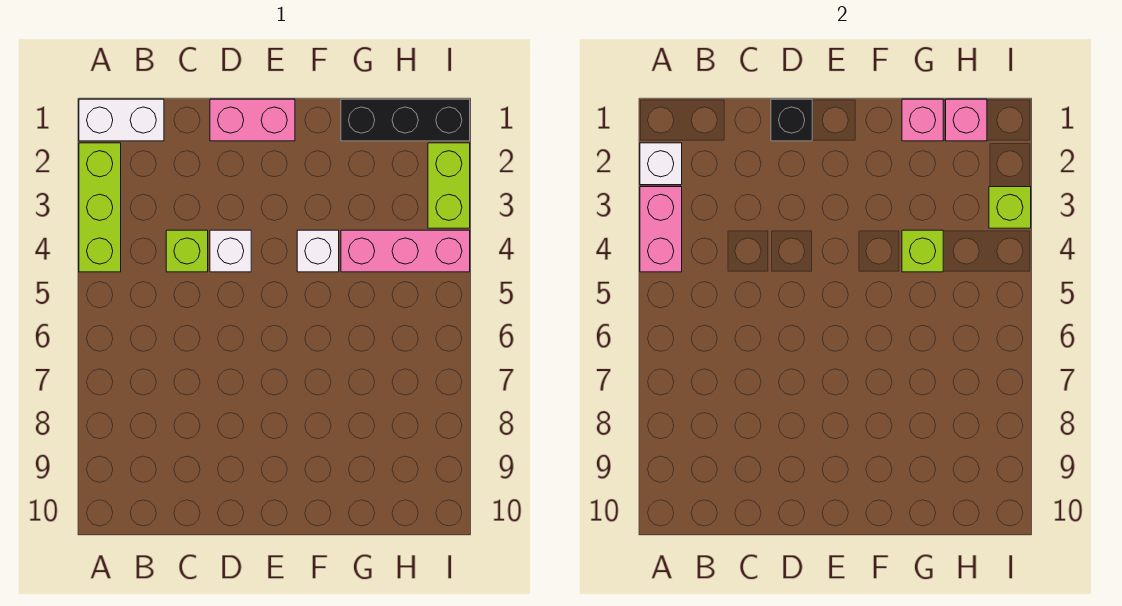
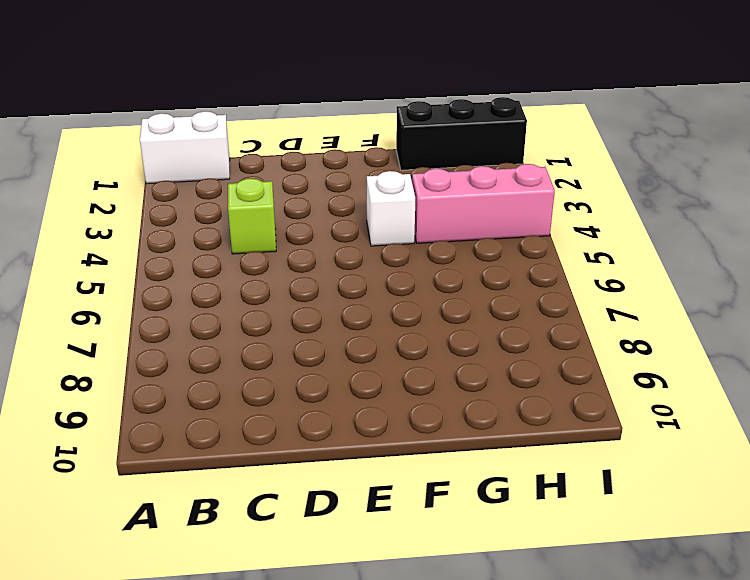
none -> lime 1x3 brick [79,143,121,272]
none -> pink 1x2 brick [210,99,295,141]
none -> white 1x1 brick [210,230,251,272]

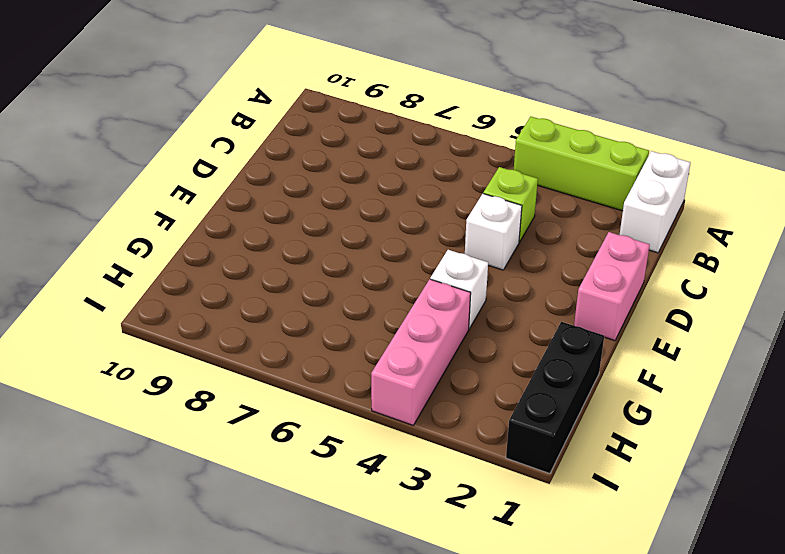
none -> lime 1x2 brick [428,143,470,228]
none -> white 1x1 brick [640,143,682,185]
none -> pink 1x2 brick [640,187,682,272]

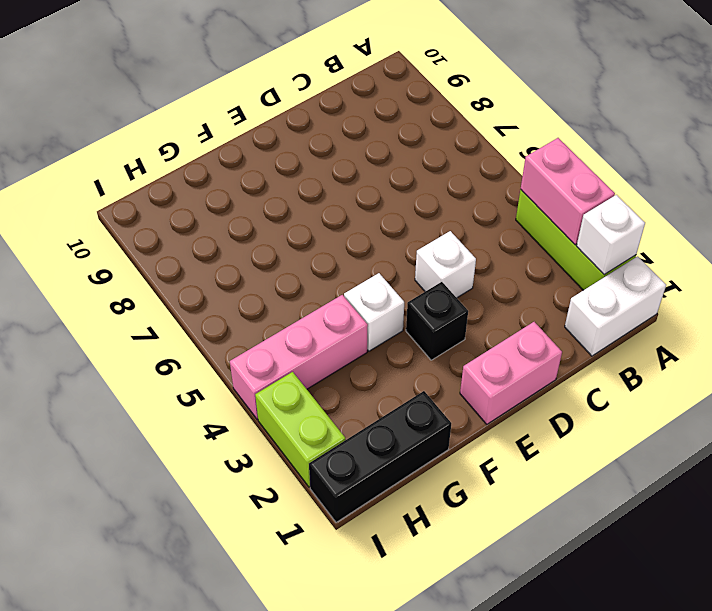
black 1x1 brick [406,282,468,360] -> black 1x1 brick moved to [771,99,812,141]
none -> lime 1x1 brick [166,230,208,272]
none -> pink 1x1 brick [902,99,943,141]
none -> lime 1x1 brick [902,230,943,272]

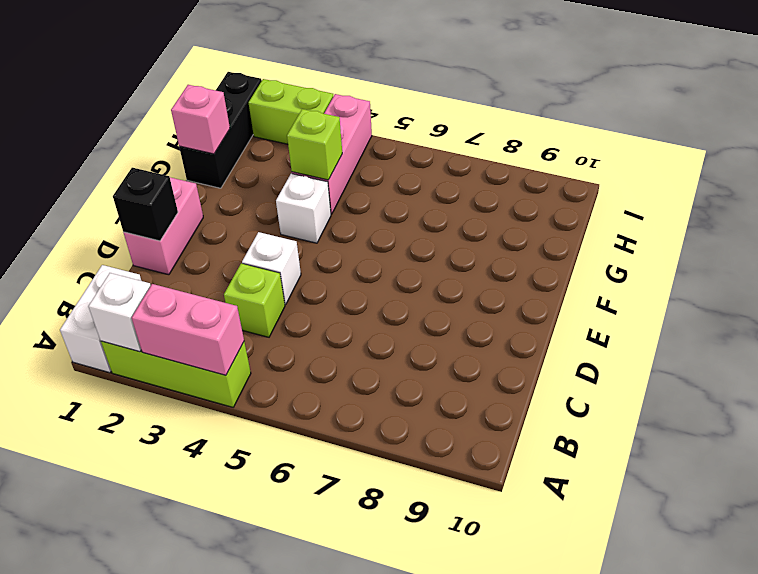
none -> pink 1x1 brick [946,99,987,141]
none -> lime 1x1 brick [989,187,1031,228]

